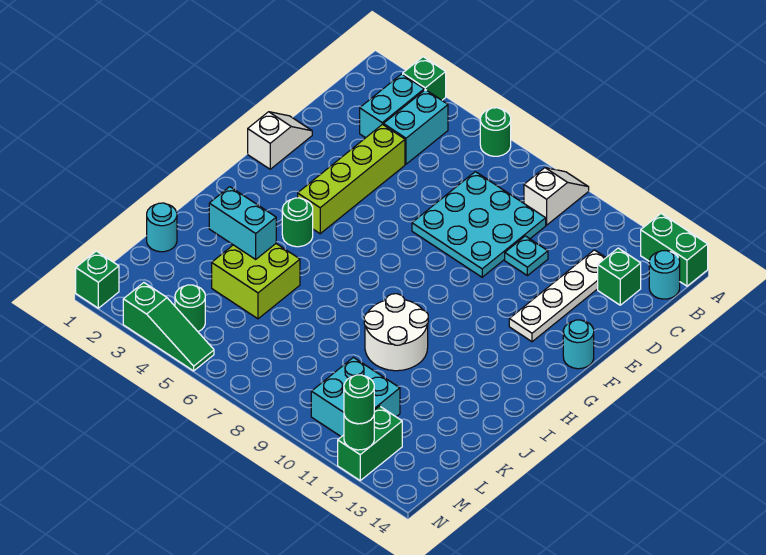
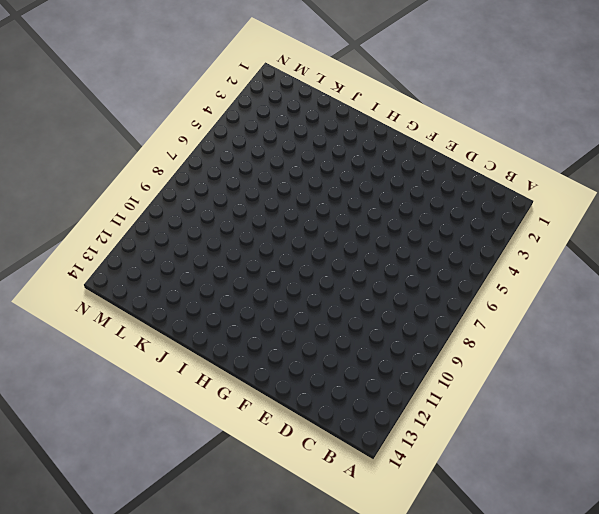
none -> green 1x1 brick [403,57,446,100]
none -> green 1x1 round brick [480,108,511,156]
none -> white 1x2 slope [524,168,589,225]

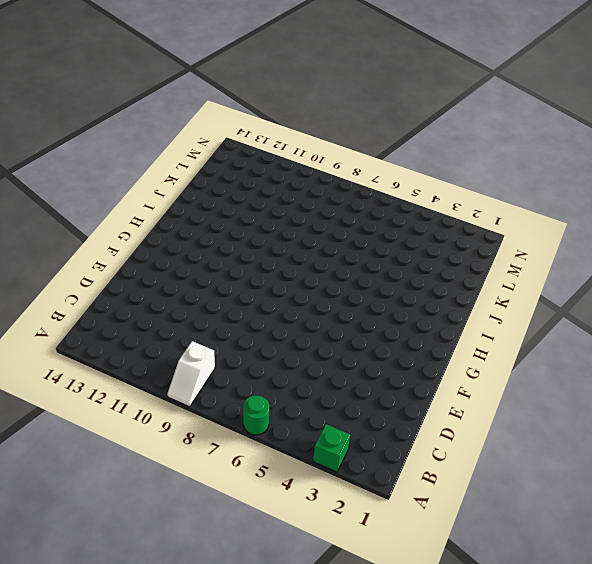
none -> green 1x2 brick [641,214,708,286]
none -> cyan 1x2 brick [360,74,424,138]
none -> cyan 1x2 brick [383,90,448,164]

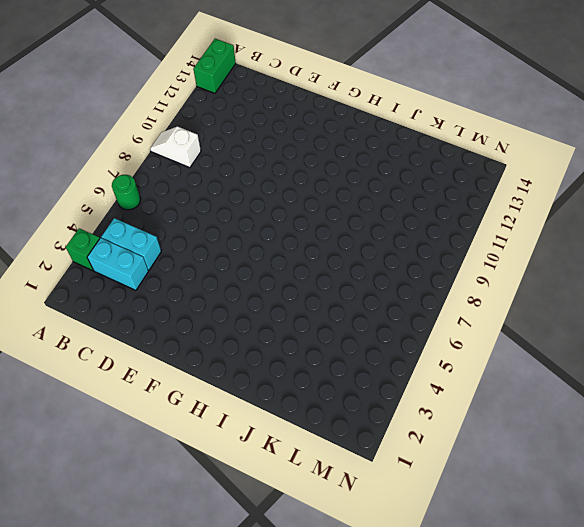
none -> cyan 1x1 round brick [649,251,680,299]
none -> cyan 3x3 plate [412,172,546,277]
none -> white 1x4 plate [509,250,606,342]

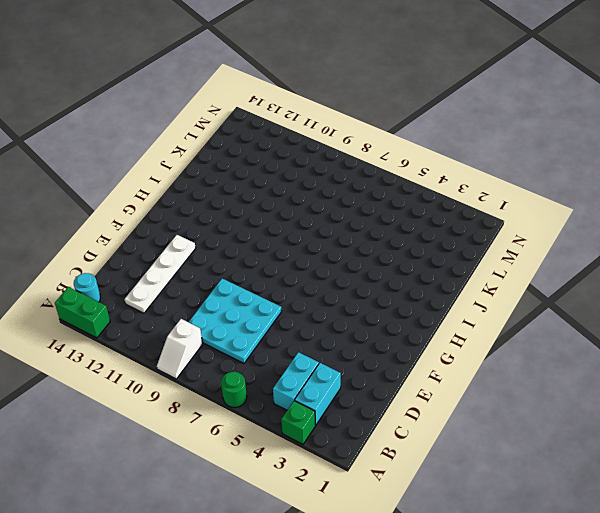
none -> green 1x1 brick [598,248,641,305]
none -> lime 1x4 brick [298,124,405,234]
none -> cyan 1x1 plate [505,236,548,276]

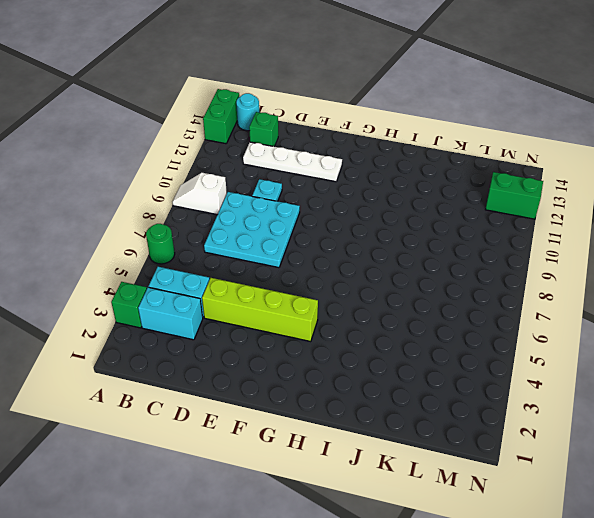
none -> white 1x2 slope [248,112,312,169]
none -> cyan 1x1 round brick [563,320,594,369]
none -> green 1x1 round brick [282,198,313,247]

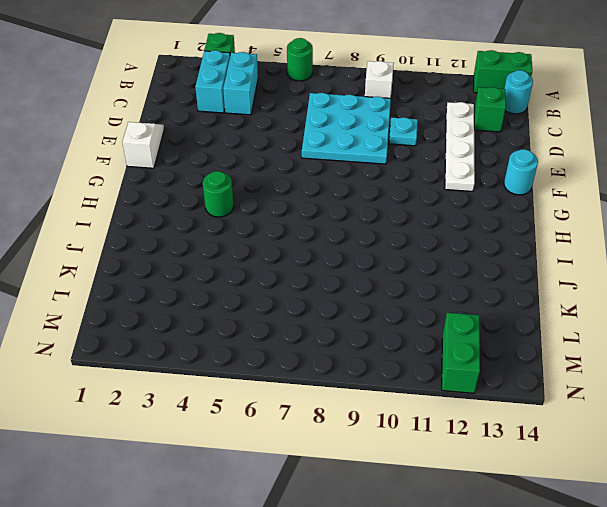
none -> lime 1x4 brick [298,124,405,234]
none -> white 2x2 round brick [364,294,428,371]
none -> lime 2x2 brick [212,244,300,319]

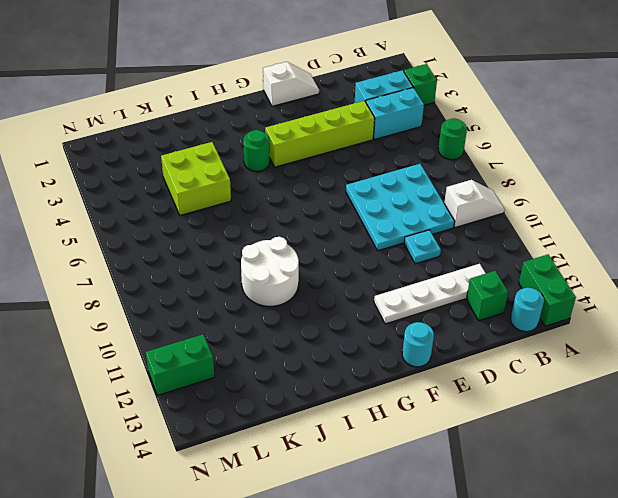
none -> cyan 1x1 round brick [147,203,177,252]
none -> cyan 2x2 brick [311,357,400,437]
none -> green 1x1 round brick [175,285,205,332]

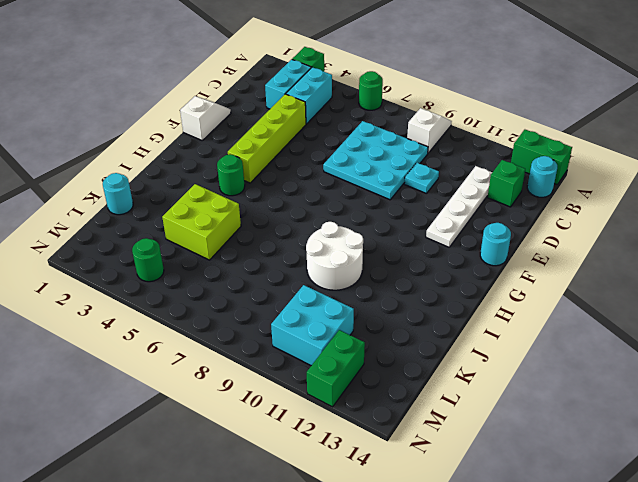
none -> green 1x1 brick [76,251,119,308]
none -> green 1x3 slope [123,283,214,371]
none -> cyan 1x2 brick [209,187,276,259]

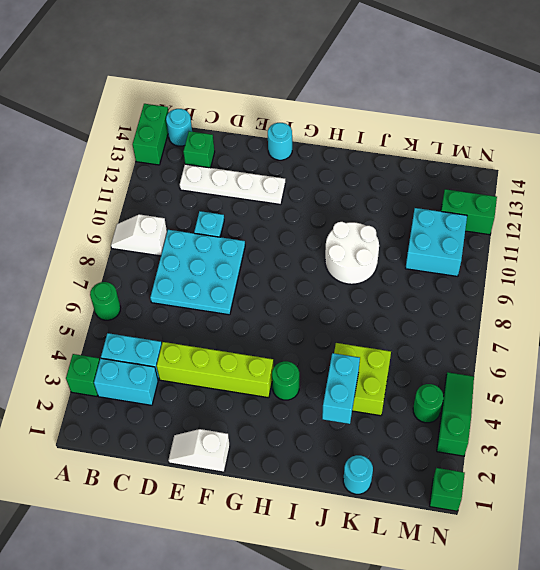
none -> green 1x1 round brick [344,416,374,450]
none -> green 1x1 round brick [344,375,374,424]

